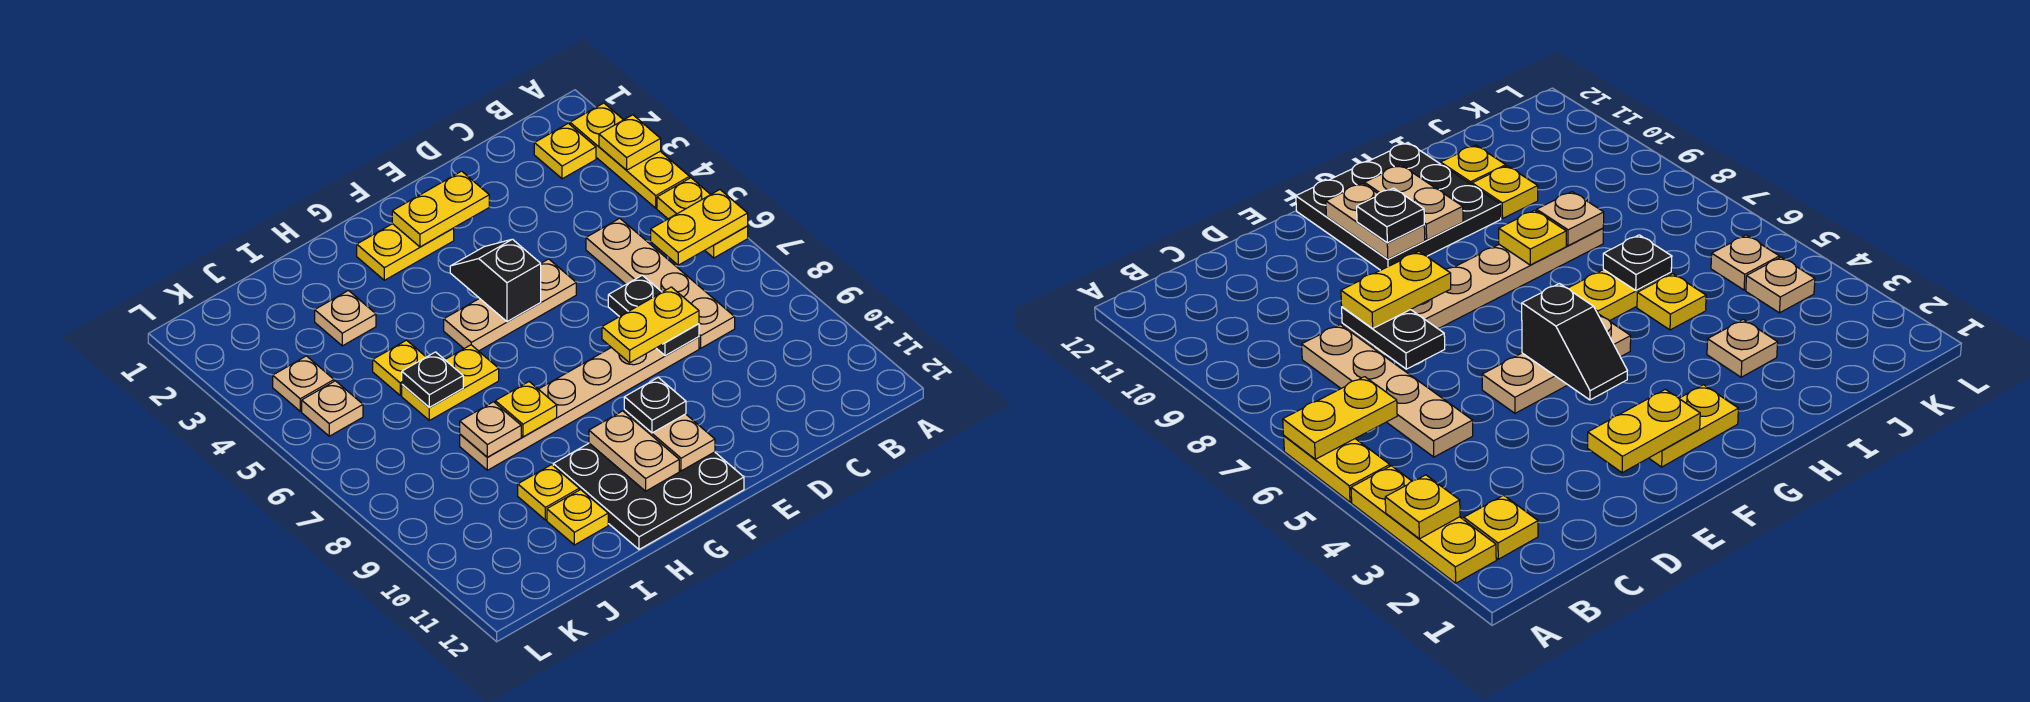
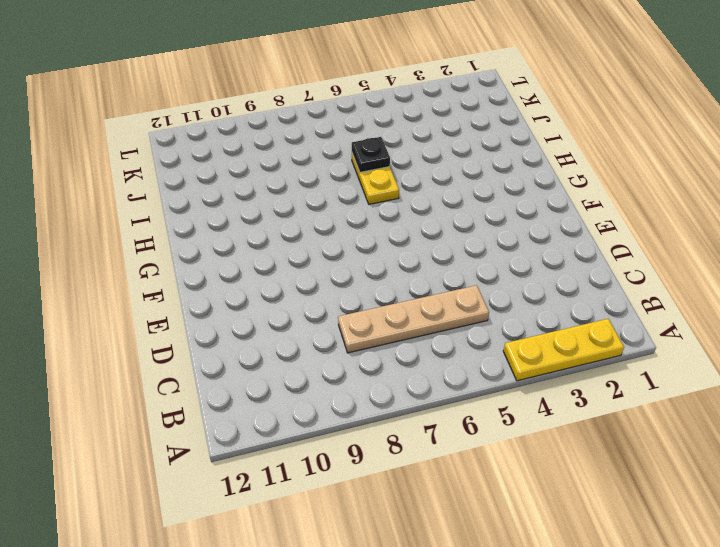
none -> yellow 1x2 plate [657,178,748,258]
none -> yellow 1x1 plate [534,123,596,179]
none -> tan 1x6 plate [460,337,699,470]

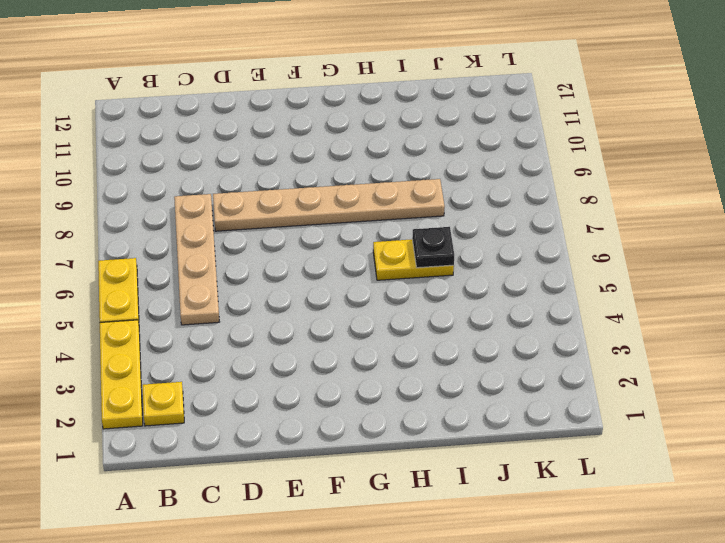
none -> tan 1x3 plate [444,259,576,351]
none -> yellow 1x2 plate [357,224,454,280]
none -> black 3x3 plate [553,443,744,549]

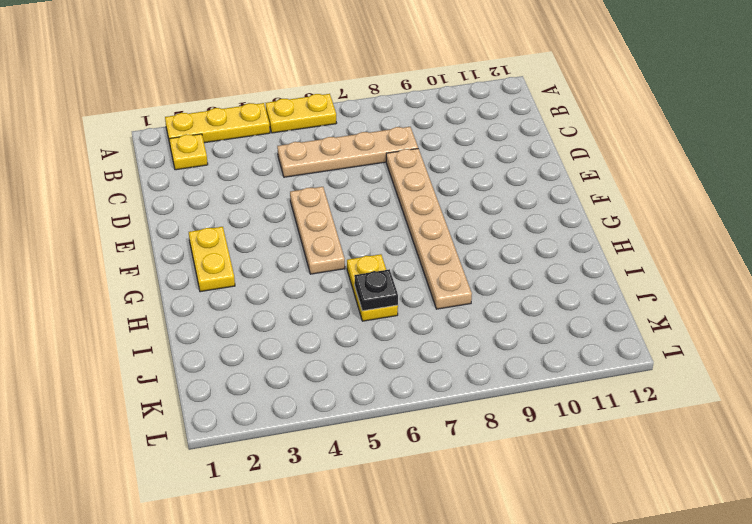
none -> black 3x3 plate [553,443,744,549]
none -> tan 1x1 plate [315,291,376,346]
none -> yellow 1x1 plate [373,340,426,396]

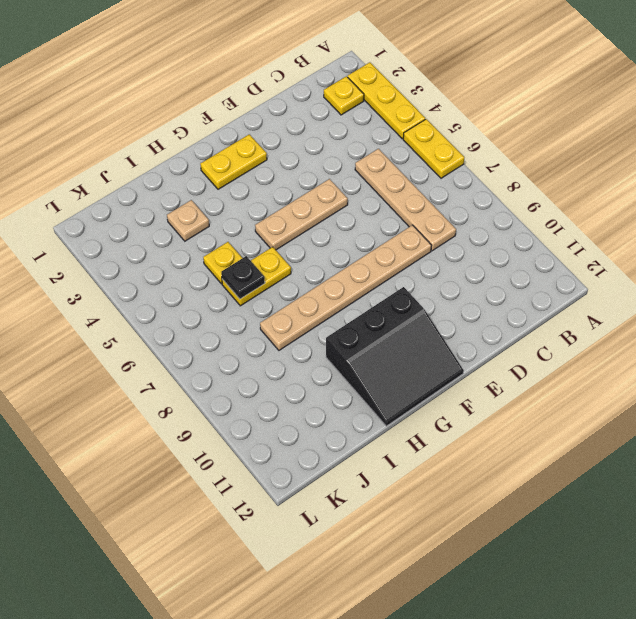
black 3x3 slope [326,287,464,426] -> black 3x3 plate [553,443,744,549]
none -> yellow 1x1 plate [518,465,579,520]
none -> yellow 1x1 plate [547,490,608,545]
none -> tan 1x1 plate [273,356,334,411]

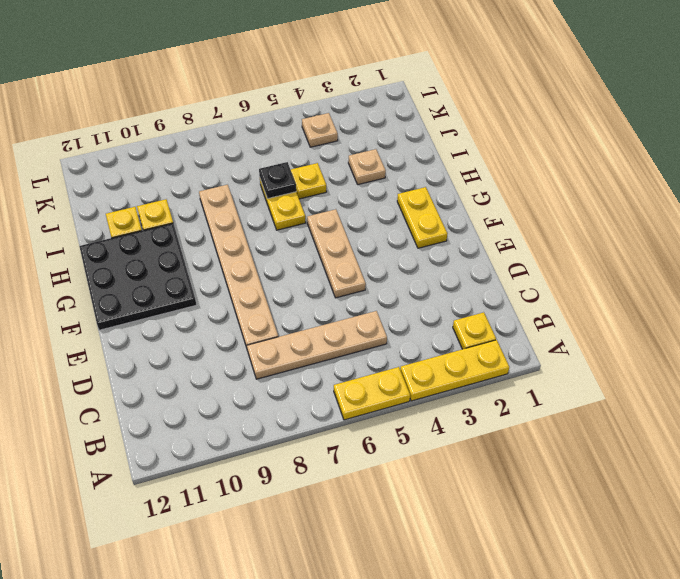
none -> tan 1x1 plate [302,381,363,436]
none -> yellow 1x1 plate [599,115,661,170]
none -> yellow 1x2 plate [651,190,748,265]

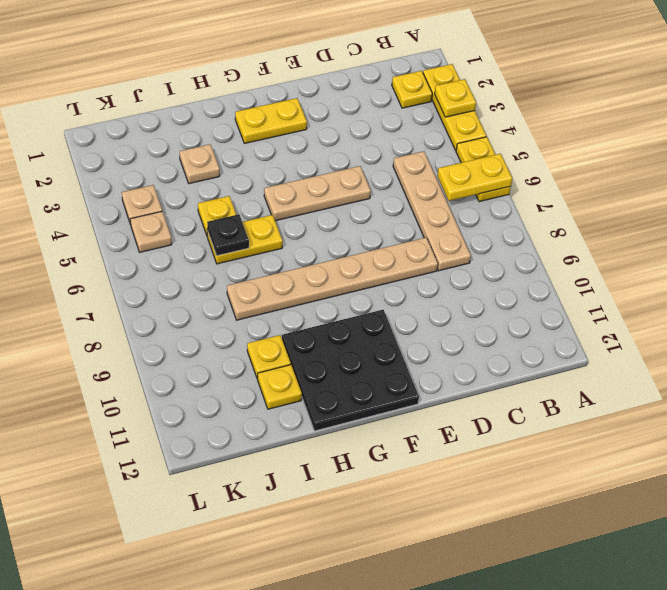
none -> black 1x2 plate [608,275,699,356]
none -> yellow 1x2 plate [392,171,489,247]
none -> black 1x2 slope [450,239,541,322]

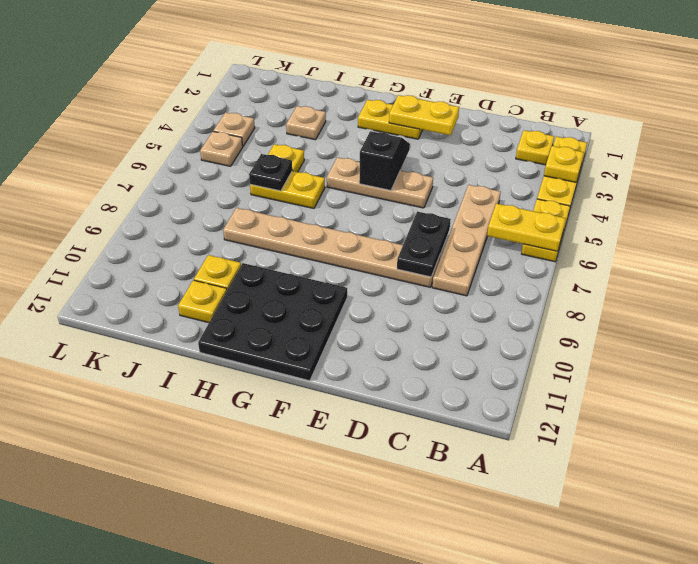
none -> tan 1x2 plate [624,410,715,471]
none -> tan 1x2 plate [589,411,679,491]
none -> yellow 1x1 plate [495,382,557,437]

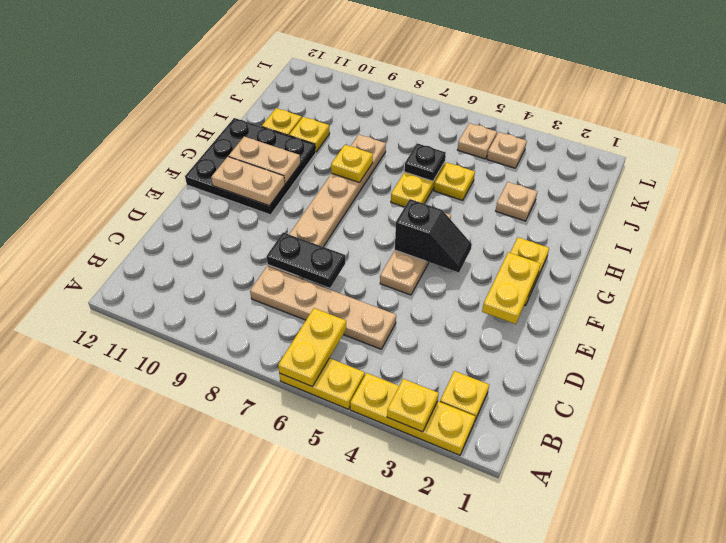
none -> tan 1x1 plate [460,402,521,457]
none -> yellow 1x2 plate [602,287,699,363]
none -> black 1x1 plate [624,378,686,433]

